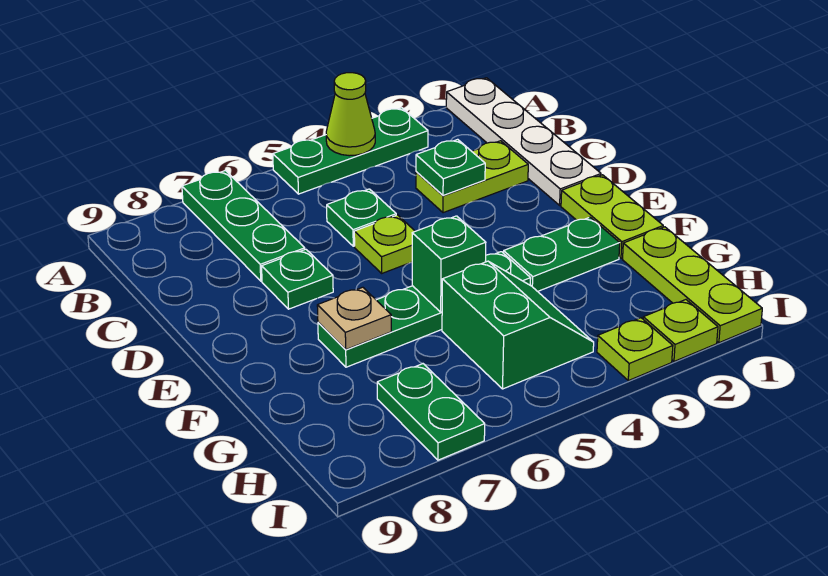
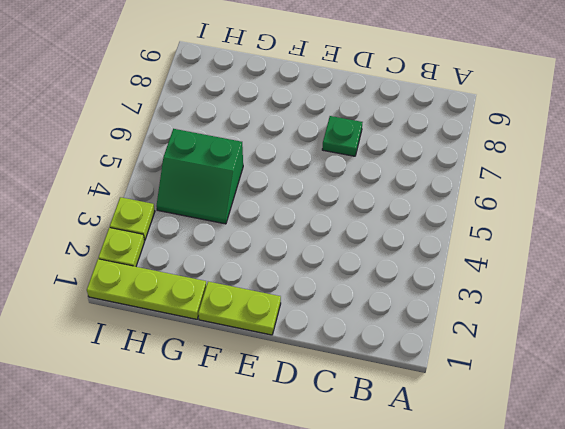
none -> white 1x4 plate [446,78,601,205]
none -> green 1x3 plate [273,108,428,194]
none -> green 1x3 plate [182,171,305,281]

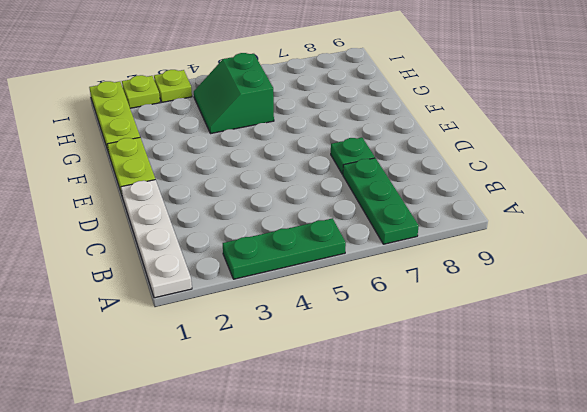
none -> lime 1x2 plate [416,141,528,213]
none -> green 1x1 plate [327,189,396,246]
none -> lime 1x1 plate [354,215,415,273]

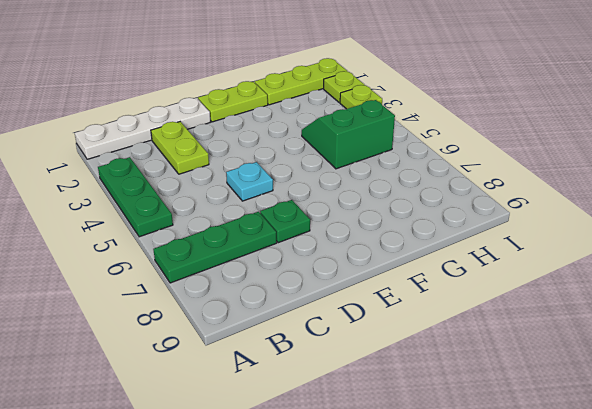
cyan 1x1 plate [226,162,273,201] -> lime 1x1 plate [354,215,415,273]
none -> green 1x1 plate [327,189,396,246]
none -> green 1x2 plate [504,217,620,291]
none -> green 1x4 plate [318,252,531,367]

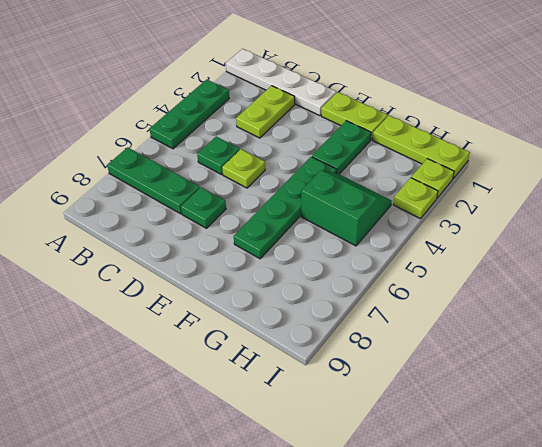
none -> green 1x2 plate [377,364,485,460]
none -> lime 1x1 cone [326,73,375,156]
none -> green 1x1 plate [416,139,485,196]

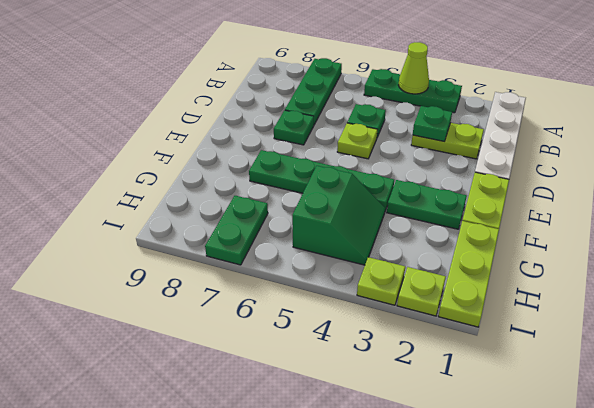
none -> green 1x1 brick [412,216,486,312]
none -> tan 1x1 plate [317,287,391,350]

